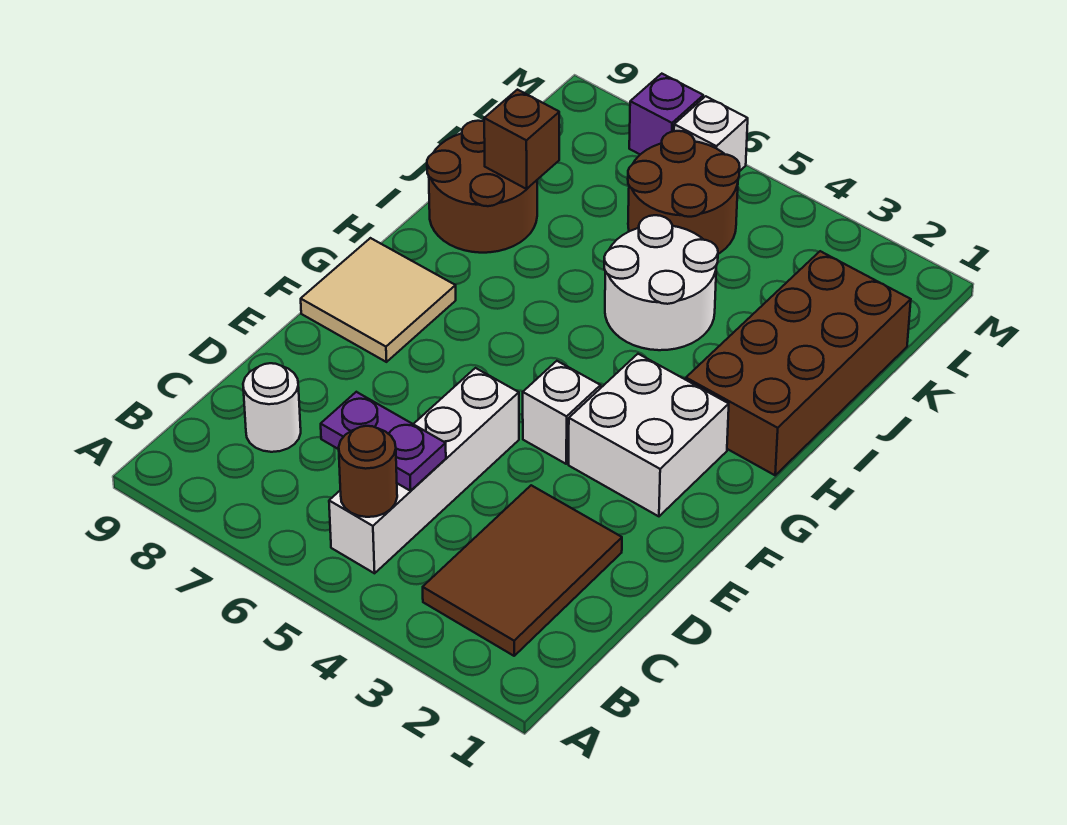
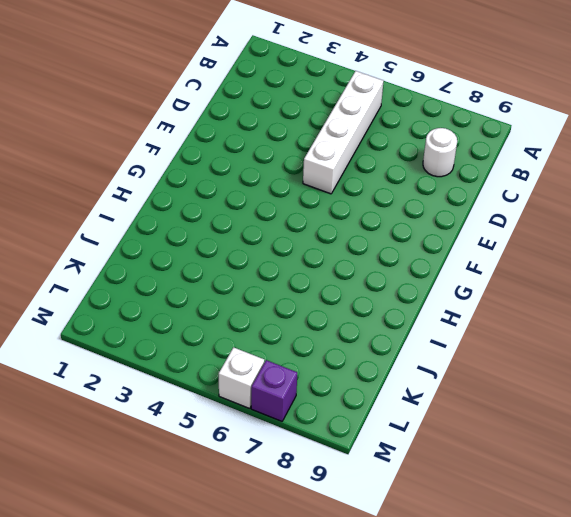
none -> brown 2x3 tile [423,485,622,656]
none -> white 2x2 brick [569,354,729,516]
none -> white 1x1 brick [523,361,601,464]

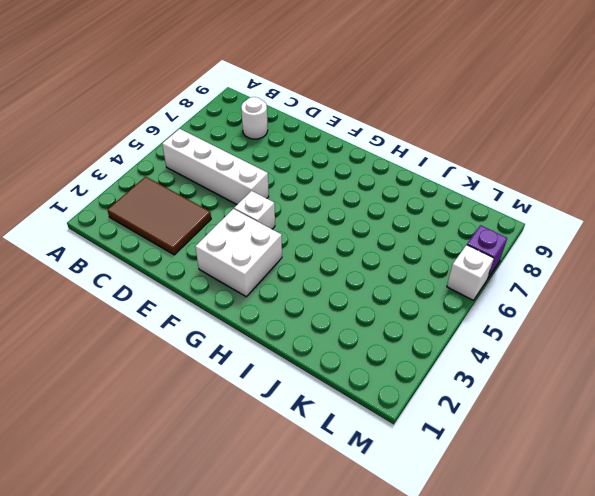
none -> tan 2x2 tile [301,238,456,362]
none -> brown 2x4 brick [686,251,911,475]
none -> white 2x2 round brick [604,215,718,350]

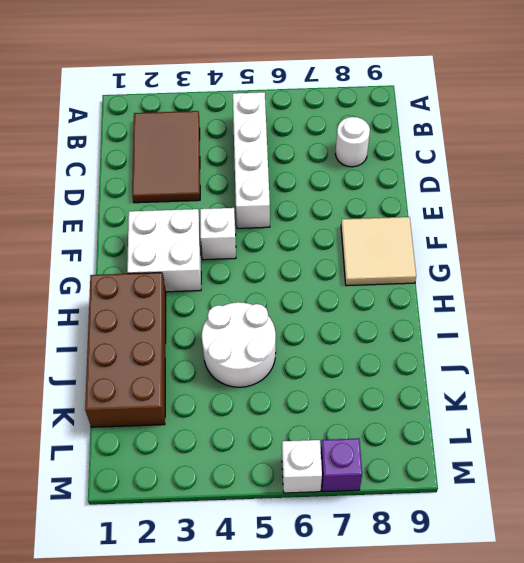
none -> brown 2x2 round brick [427,121,537,253]
none -> brown 2x2 round brick [628,131,740,254]
none -> brown 1x1 round brick [339,426,397,517]

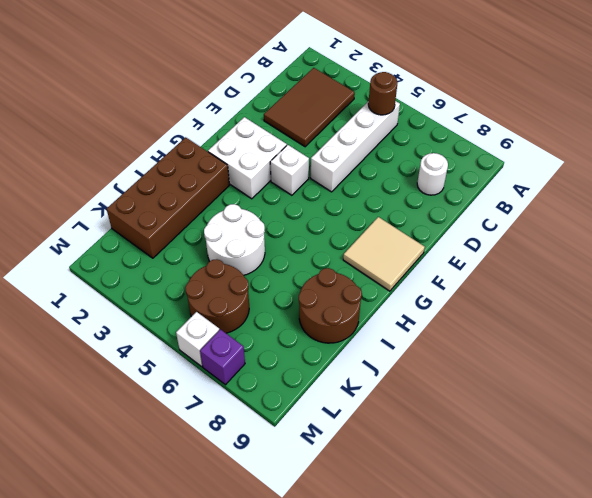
none -> purple 1x2 plate [321,392,446,491]
none -> brown 1x1 brick [484,90,559,189]

